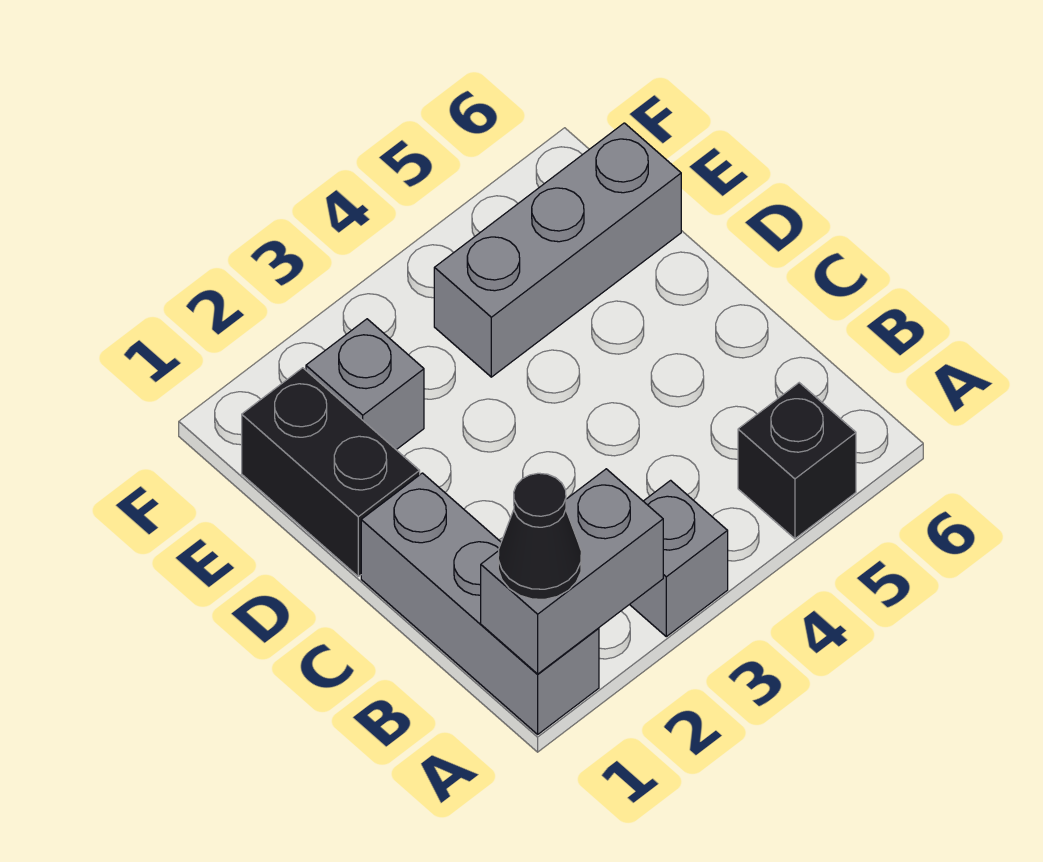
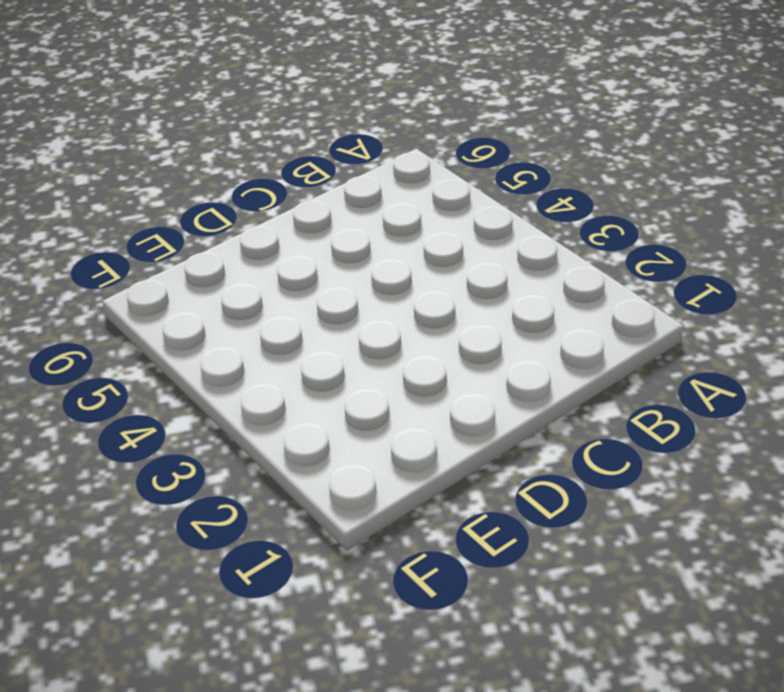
none -> grey 1x3 brick [361,473,599,734]
none -> grey 1x1 brick [630,480,728,637]

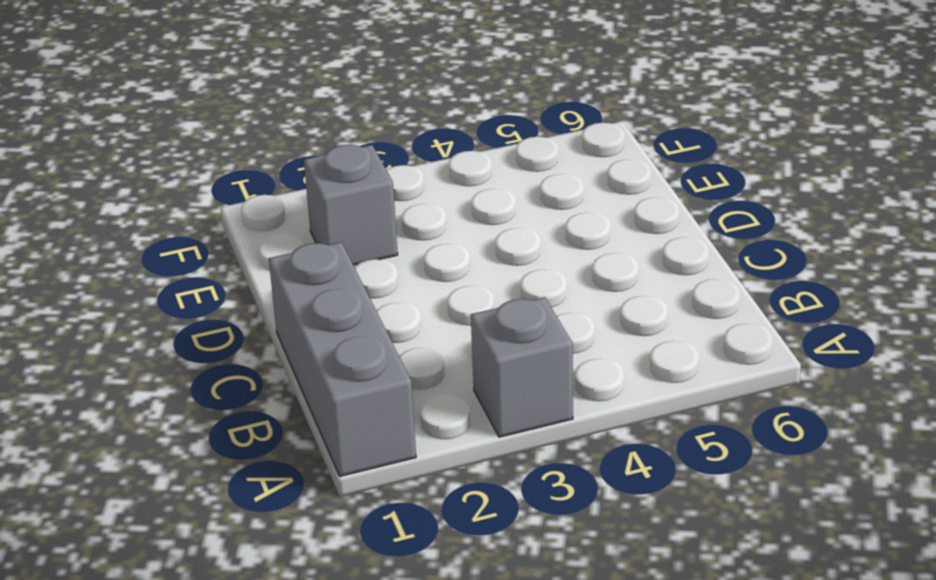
none -> black 1x1 brick [738,383,856,539]
none -> black 1x2 brick [242,368,420,576]

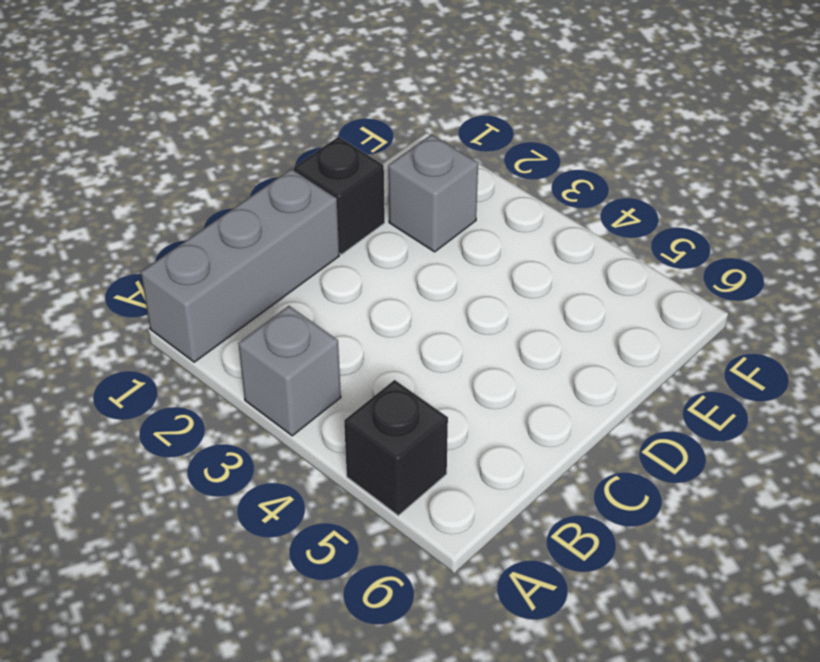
black 1x1 brick [294,137,385,254] -> black 1x2 brick [242,368,420,576]
none -> grey 1x3 brick [434,123,681,377]
none -> grey 1x2 brick [481,469,663,674]

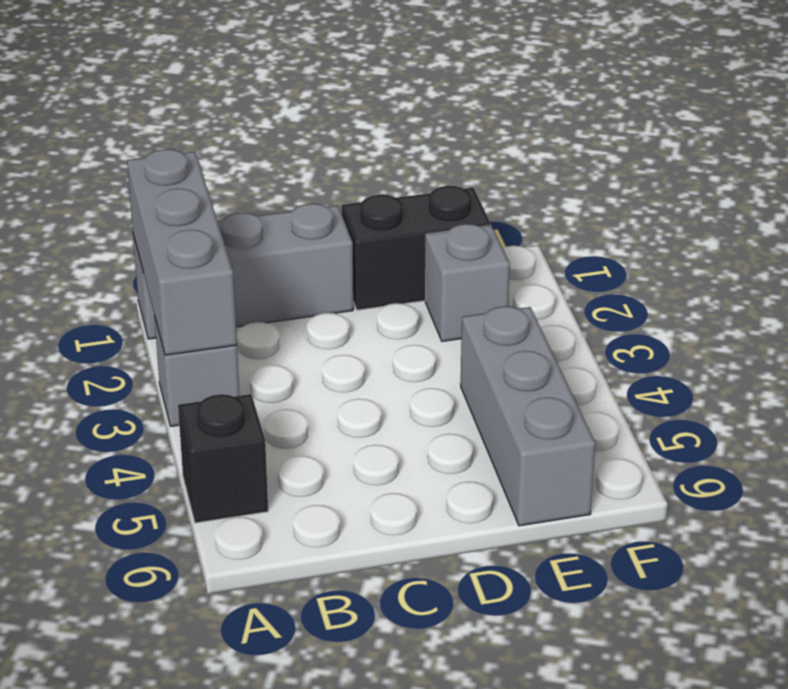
grey 1x3 brick [127,149,237,355] -> grey 1x2 brick [481,469,663,674]
none -> black 1x1 cone [498,473,581,599]

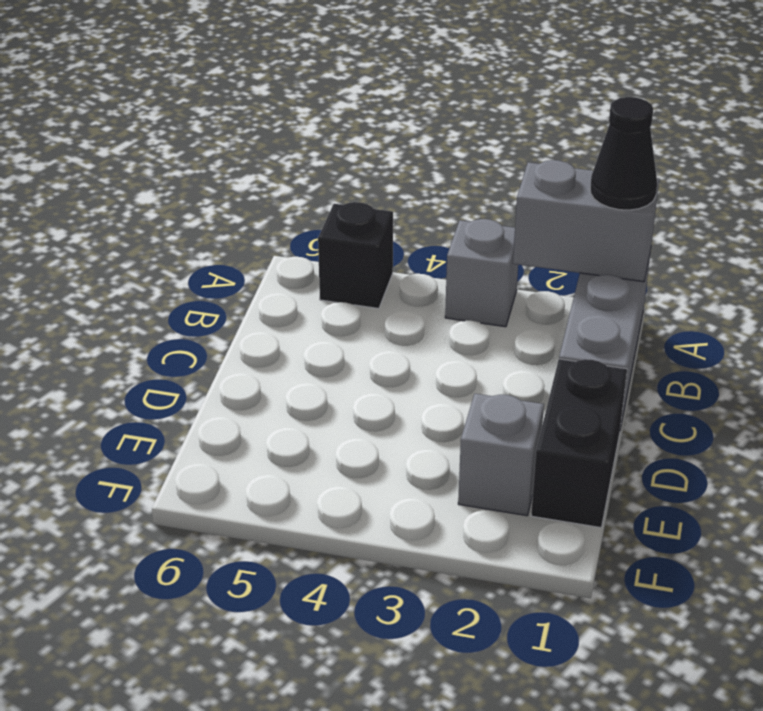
none -> grey 1x3 brick [434,123,681,377]

